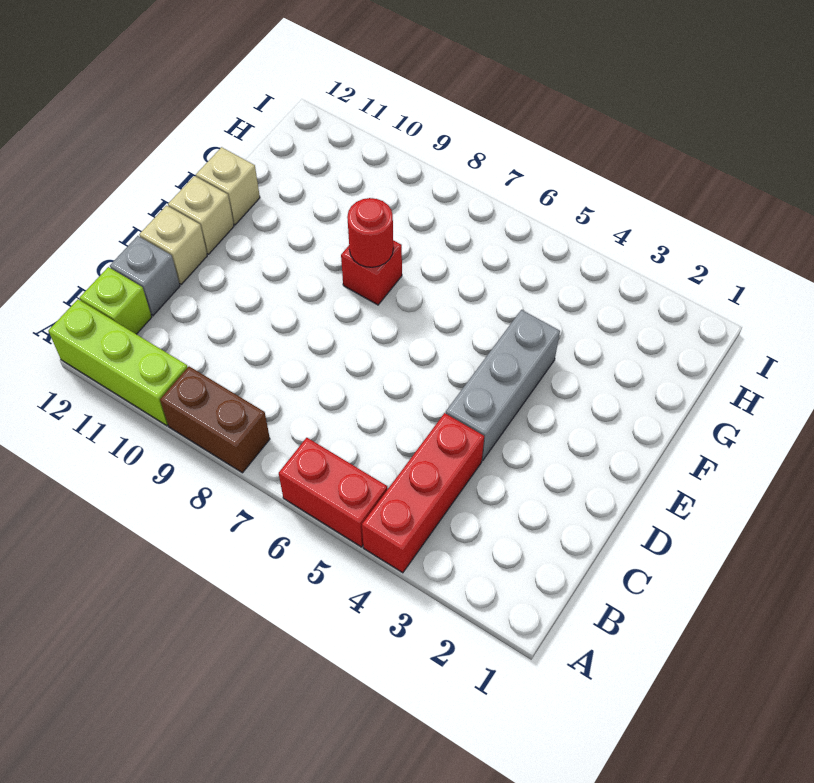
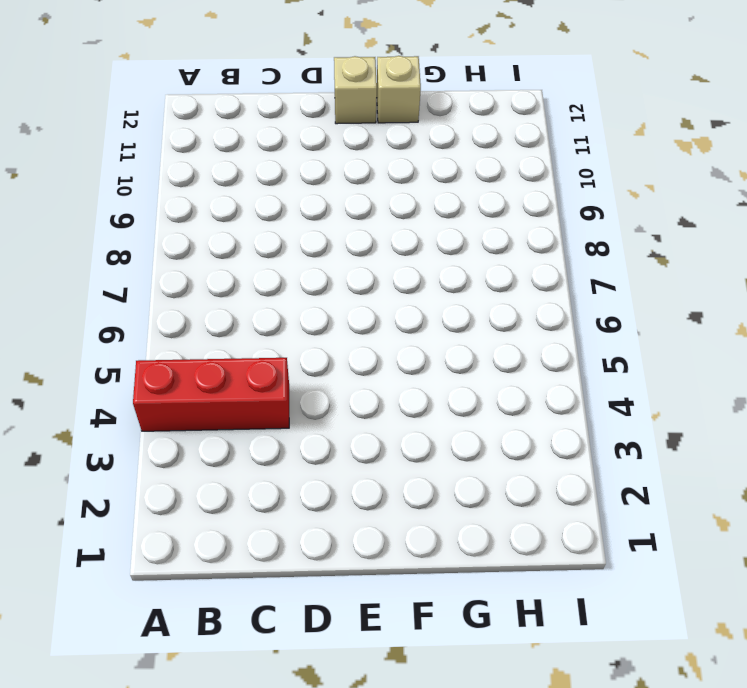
none -> red 1x2 brick [279,438,387,547]
none -> brown 1x2 brick [160,366,270,473]
none -> lime 1x3 brick [48,299,188,426]

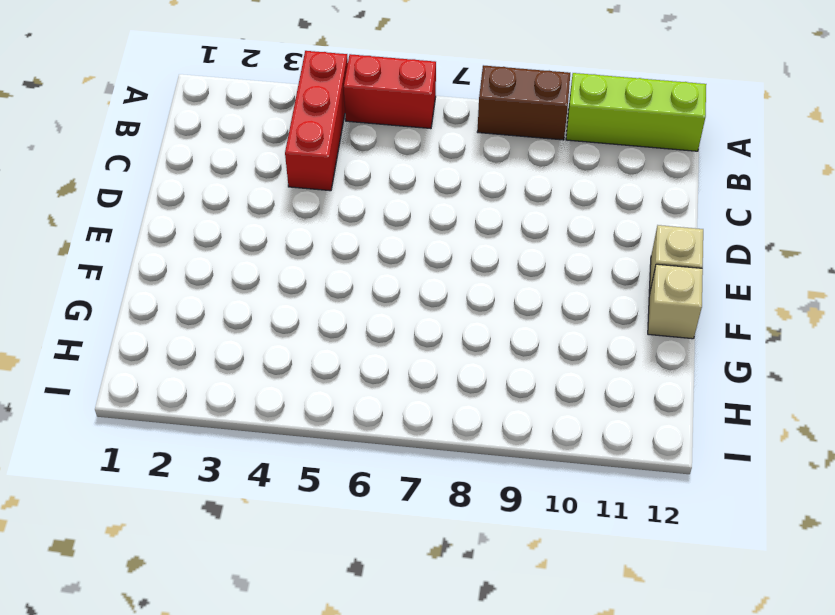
none -> lime 1x1 brick [80,267,152,334]
none -> grey 1x1 brick [110,236,180,316]
none -> grey 1x3 brick [446,310,560,461]

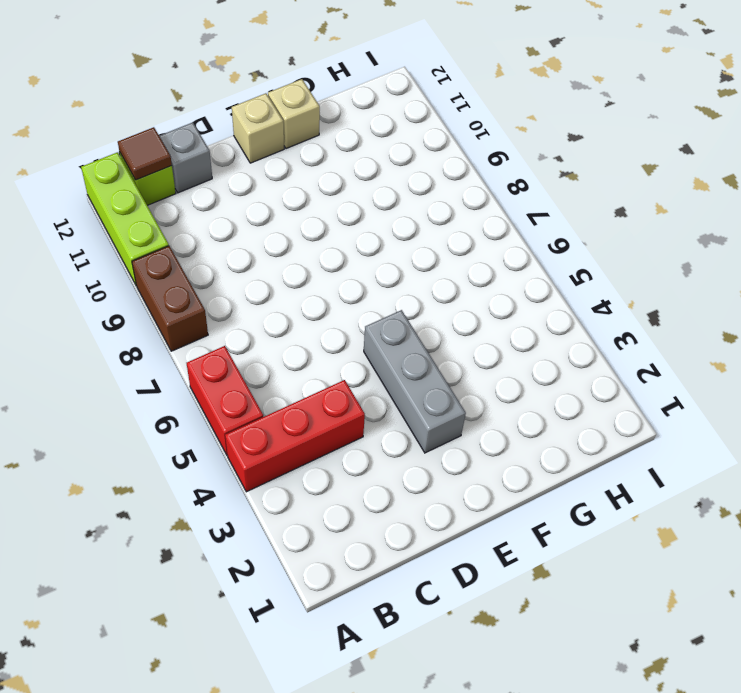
brown 1x1 tile [118,127,172,180] -> none
grey 1x3 brick [364,310,466,453] -> grey 1x3 brick turned to [446,310,560,461]
none -> tan 1x1 brick [139,206,207,285]
none -> red 1x1 brick [341,240,402,305]
none -> red 1x1 round brick [347,198,393,267]

